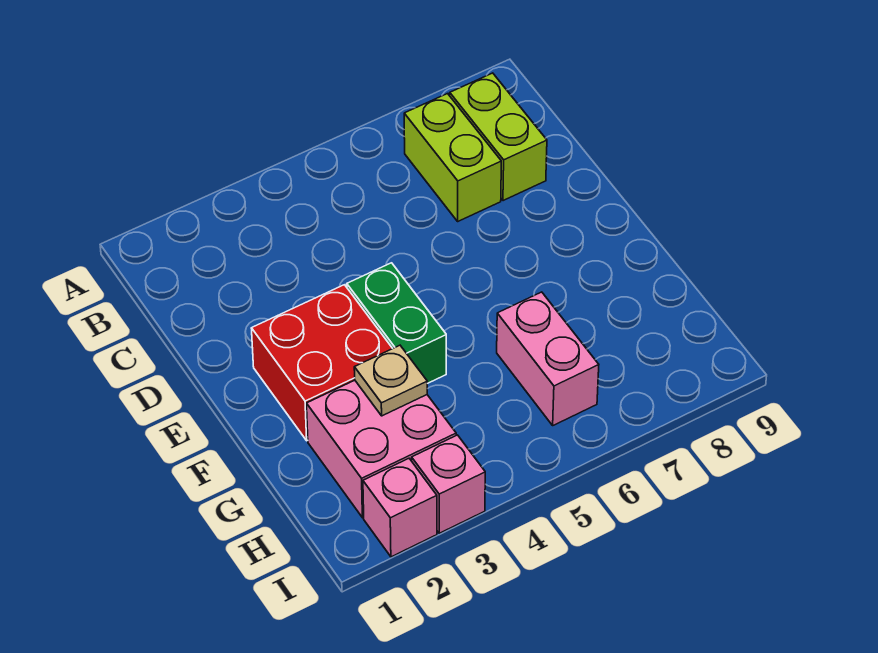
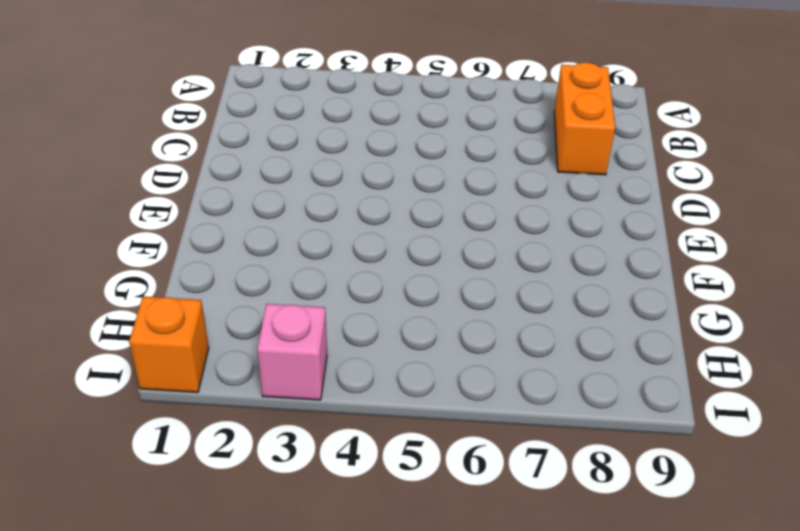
orange 1x2 brick [554,62,615,175] -> lime 1x2 brick [450,73,547,201]
orange 1x1 brick [129,296,209,392] -> none
none -> lime 1x2 brick [404,94,501,221]
none -> red 2x2 brick [251,285,393,441]

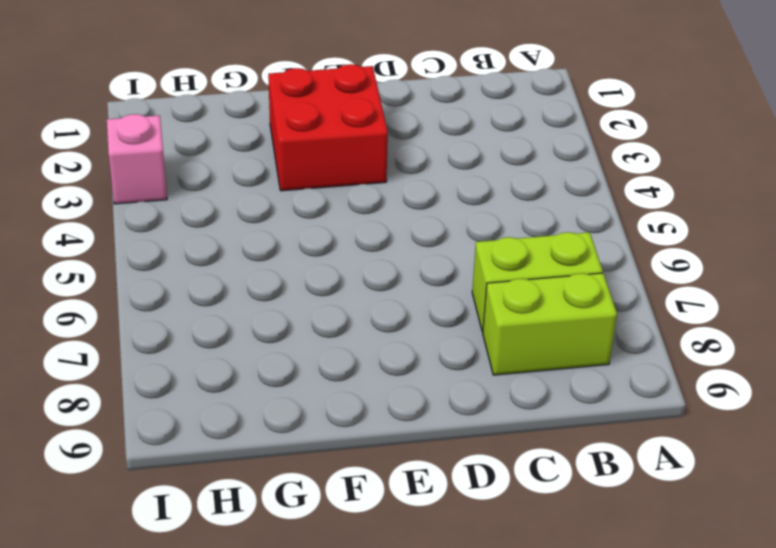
none -> green 1x2 brick [347,263,446,384]
none -> pink 2x2 brick [307,380,456,518]

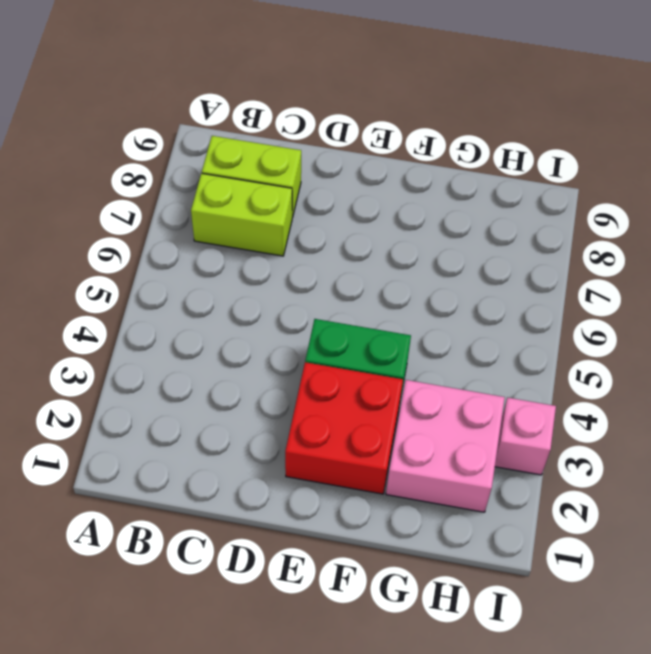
none -> pink 1x2 brick [497,292,599,425]
none -> pink 1x1 brick [363,459,437,557]

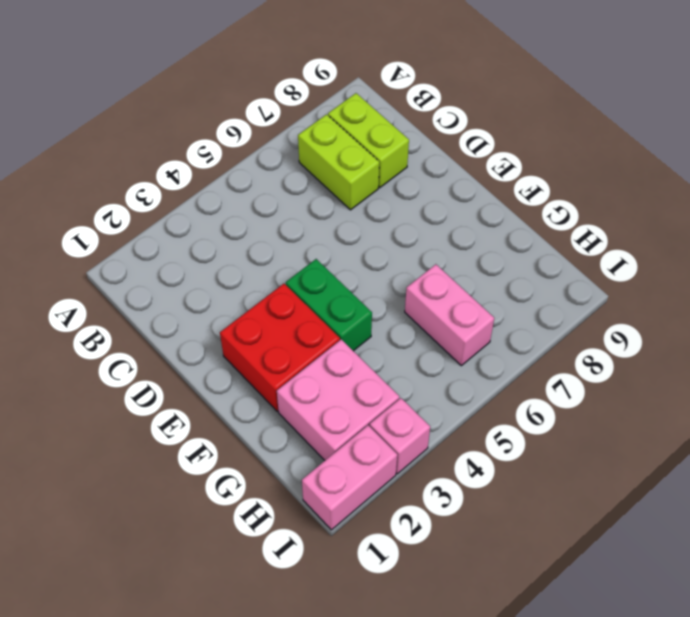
pink 1x2 brick [302,425,397,530] -> pink 1x1 brick [363,459,437,557]
none -> tan 1x1 plate [354,345,427,416]

